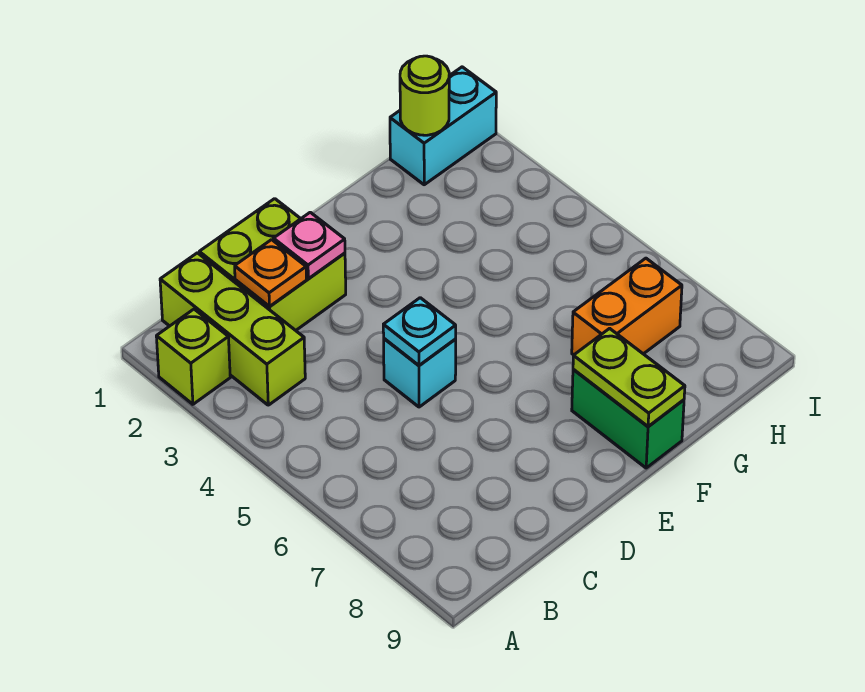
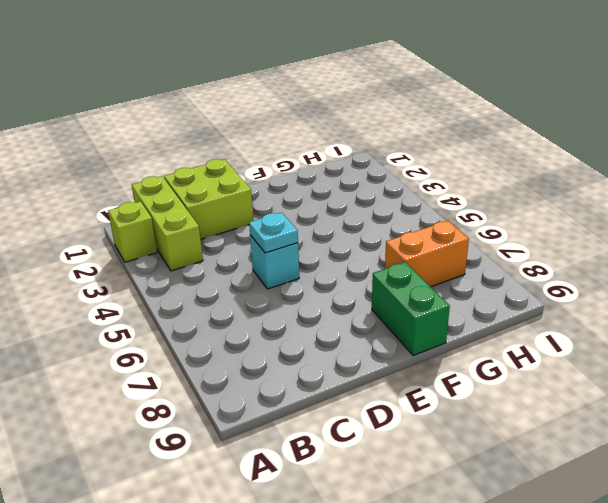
none -> cyan 1x2 brick [390,67,496,185]
none -> orange 1x1 plate [235,240,307,306]
none -> pink 1x1 plate [273,212,345,279]

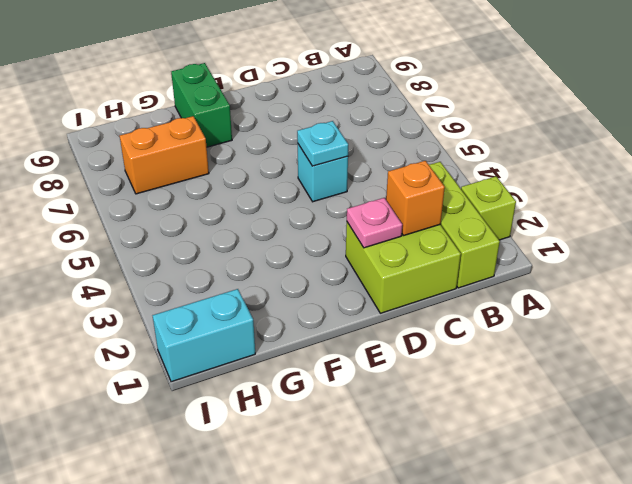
orange 1x1 brick [386,161,445,235] -> orange 1x1 plate [235,240,307,306]
none -> lime 1x2 plate [573,328,685,426]
none -> lime 1x1 round brick [400,56,449,135]

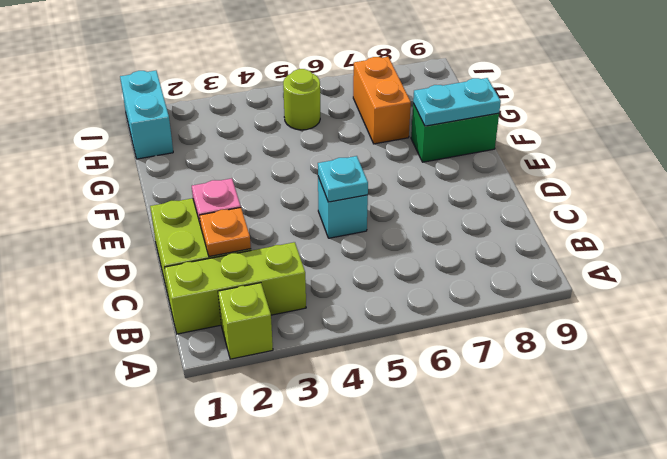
cyan 1x2 plate [413,78,501,126] -> lime 1x2 plate [573,328,685,426]
lime 1x1 round brick [283,69,320,130] -> lime 1x1 round brick moved to [400,56,449,135]

